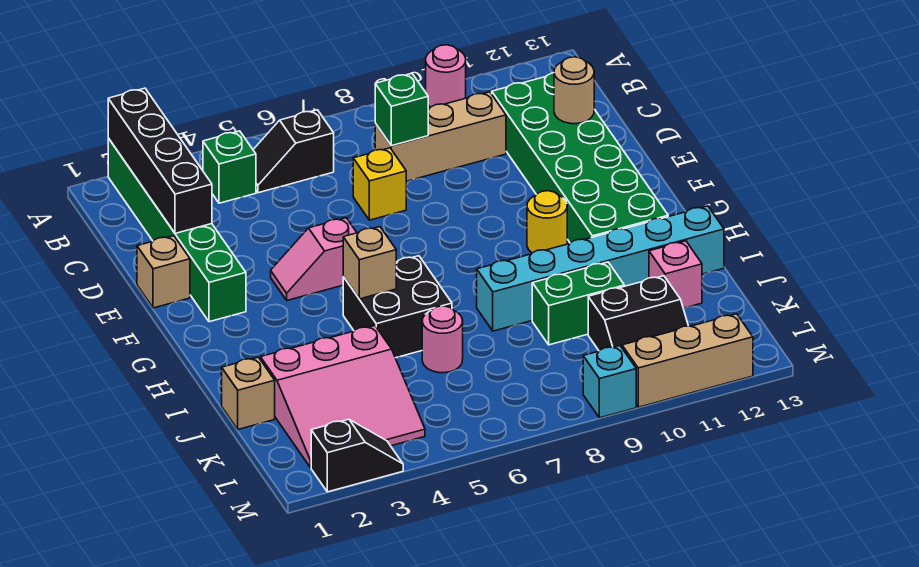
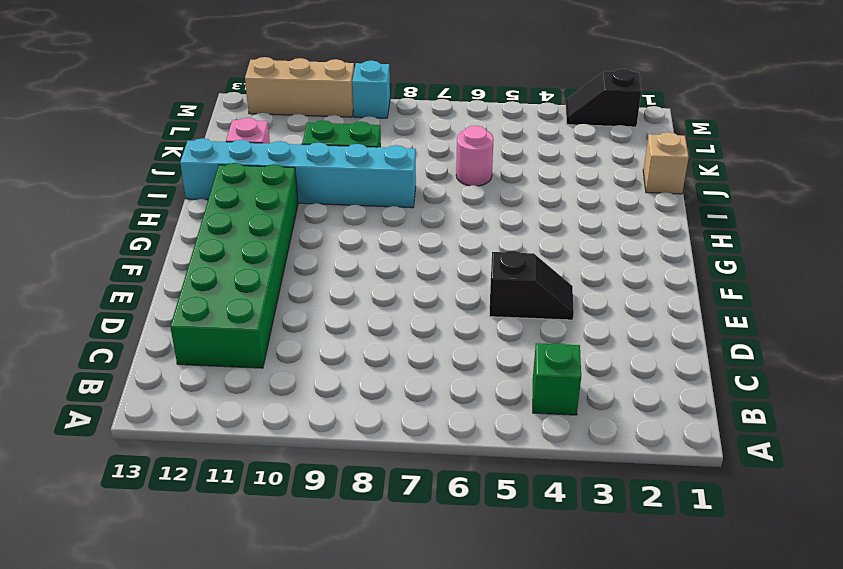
black 1x2 slope [490,251,574,320] -> black 1x2 slope moved to [253,110,334,193]
none -> green 1x6 brick [108,138,246,322]
none -> pink 1x1 round brick [426,45,466,107]
none -> tan 1x3 brick [375,92,506,181]

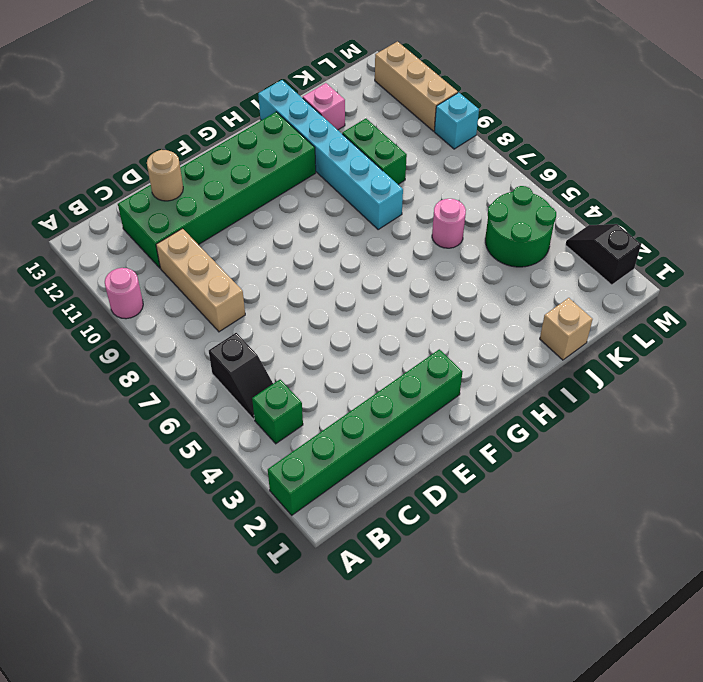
green 2x2 round brick [485,186,556,267] -> pink 3x3 slope [260,326,425,468]
none -> yellow 1x1 brick [353,148,406,220]
none -> tan 1x1 brick [137,236,190,308]
none -> pink 1x2 slope [271,218,357,300]

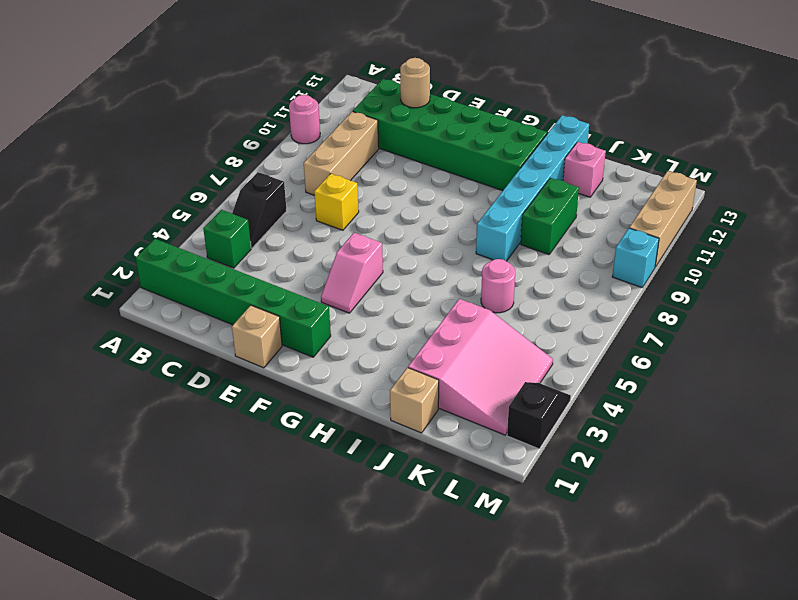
none -> yellow 1x1 round brick [527,191,567,253]
none -> black 2x2 brick [343,256,452,358]
none -> black 2x2 slope [588,276,688,351]

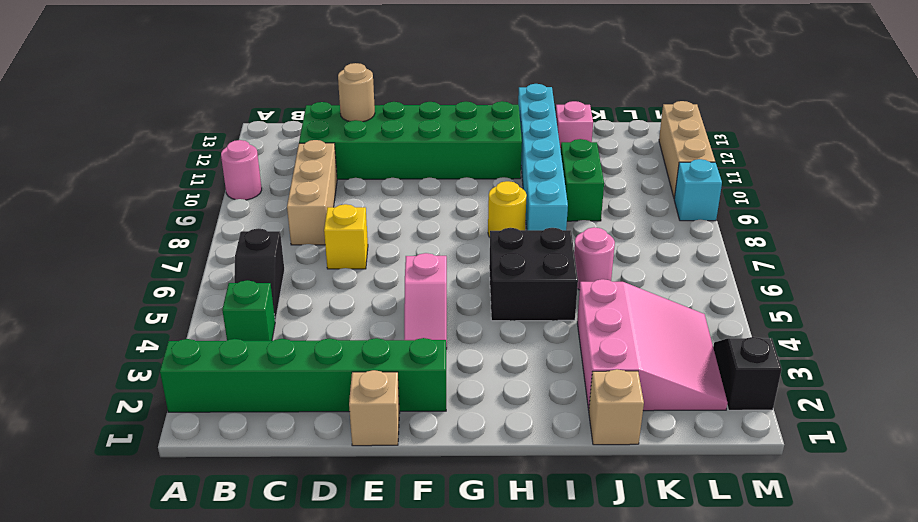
yellow 1x1 round brick [488,181,527,237] -> yellow 1x1 round brick moved to [527,191,567,253]
none -> black 2x2 slope [588,276,688,351]
none -> black 1x4 brick [108,88,212,233]
none -> green 1x1 brick [375,73,428,146]

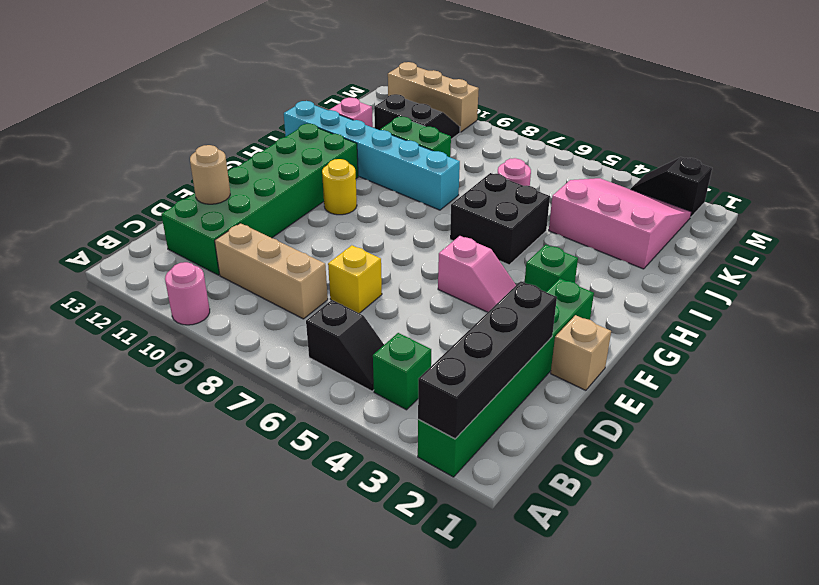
green 1x1 brick [525,245,578,292] -> green 1x1 brick moved to [375,73,428,146]
none -> tan 1x1 brick [222,357,275,429]
none -> cyan 1x1 brick [583,346,636,418]
none -> tan 1x1 brick [343,227,396,299]

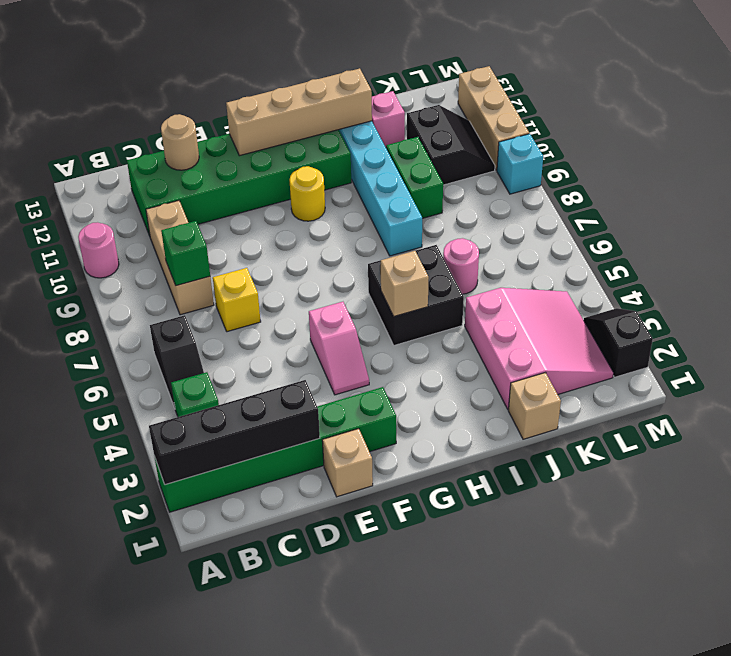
tan 1x4 brick [226,68,372,156] -> none

